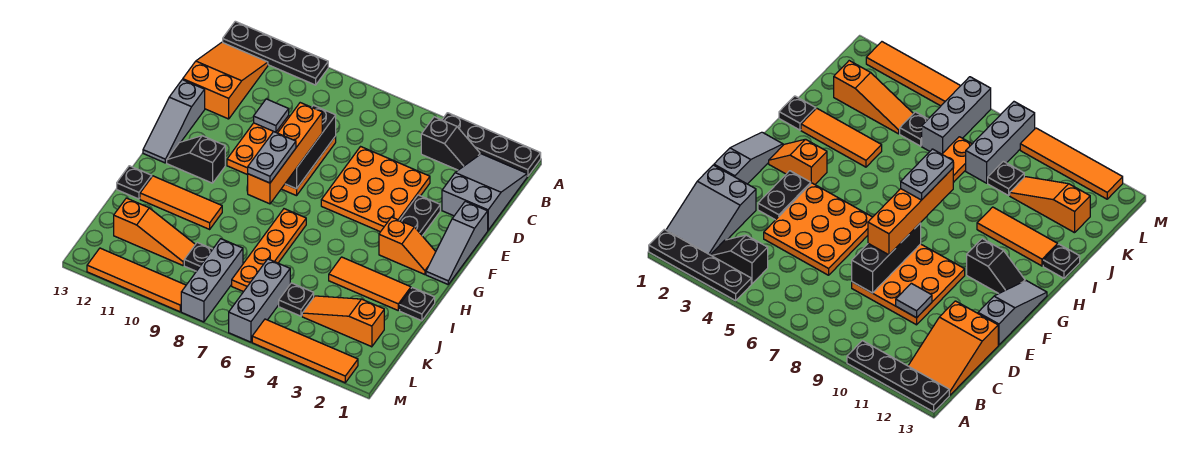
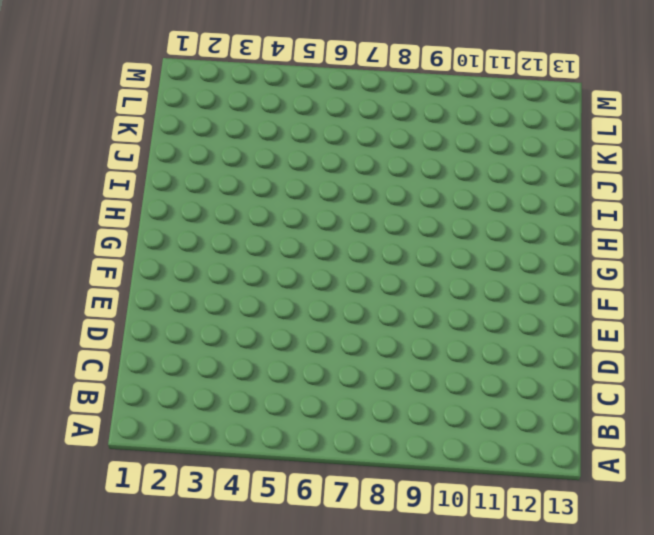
none -> black 1x4 plate [442,113,541,176]
none -> black 1x4 plate [223,21,328,85]
none -> grey 2x3 slope [442,154,527,230]

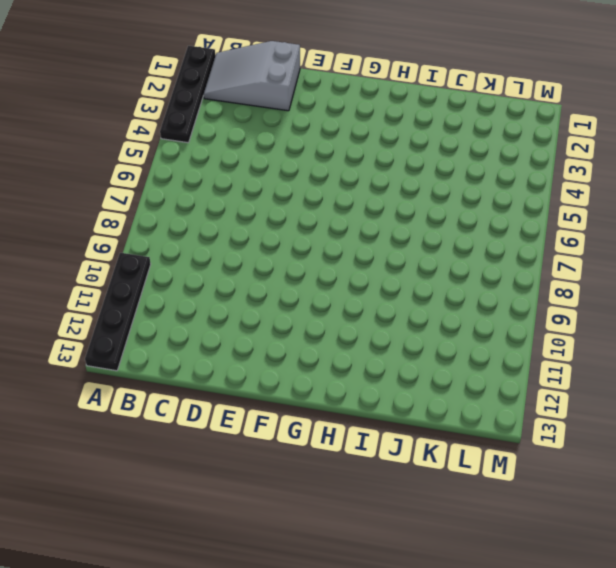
none -> black 1x2 slope [421,117,480,170]
none -> orange 2x3 slope [183,42,268,119]
none -> orange 3x3 plate [321,147,430,232]

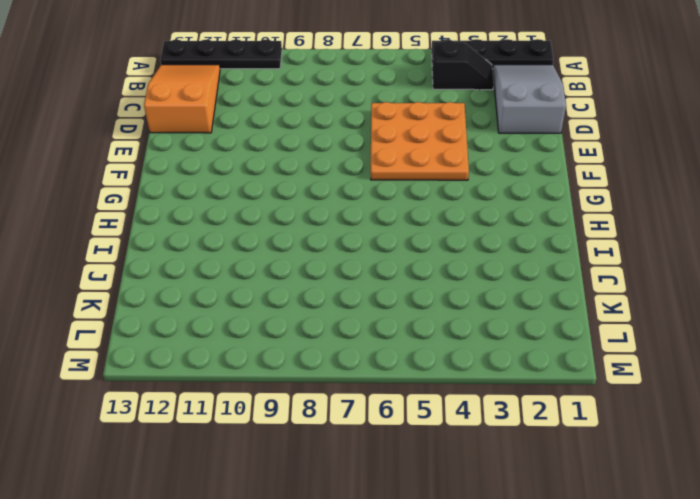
none -> orange 3x3 plate [227,115,336,196]
none -> grey 1x3 slope [426,201,488,284]
none -> black 1x2 plate [400,195,440,236]

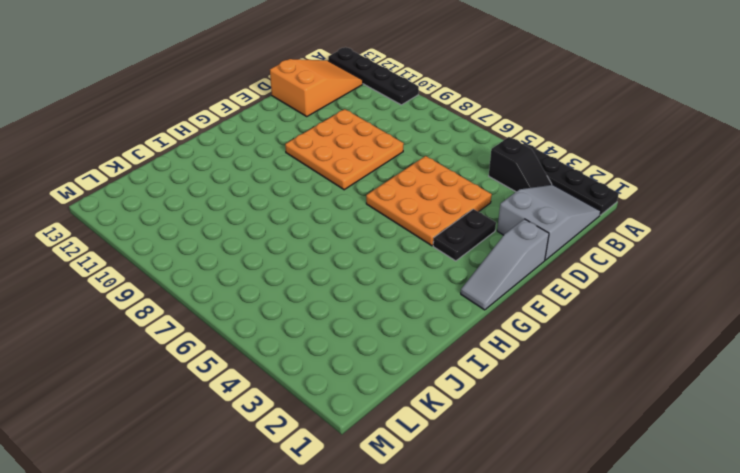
none -> grey 1x3 slope [143,80,205,163]
none -> orange 1x2 slope [379,217,436,275]
none -> black 1x2 slope [167,136,225,183]

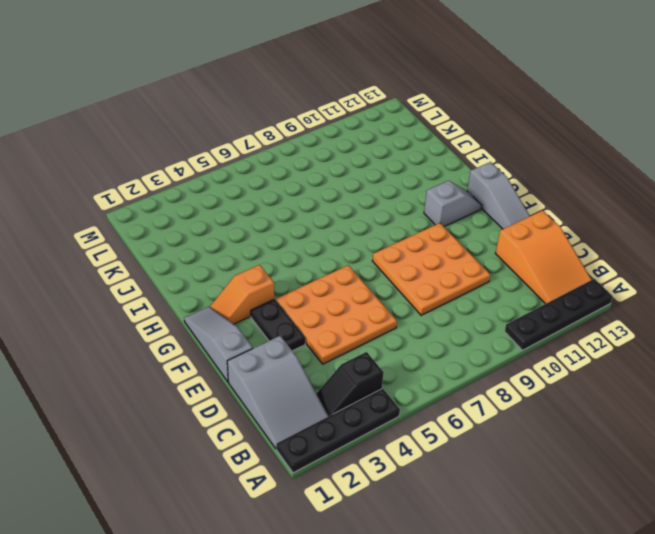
grey 1x3 slope [467,162,530,229] -> grey 1x3 slope turned to [143,80,205,163]
grey 1x2 slope [424,181,482,227] -> black 1x2 slope [167,136,225,183]
none -> orange 1x4 plate [232,209,306,292]
none -> black 1x1 plate [400,287,435,321]
none -> orange 1x3 tile [329,257,411,310]

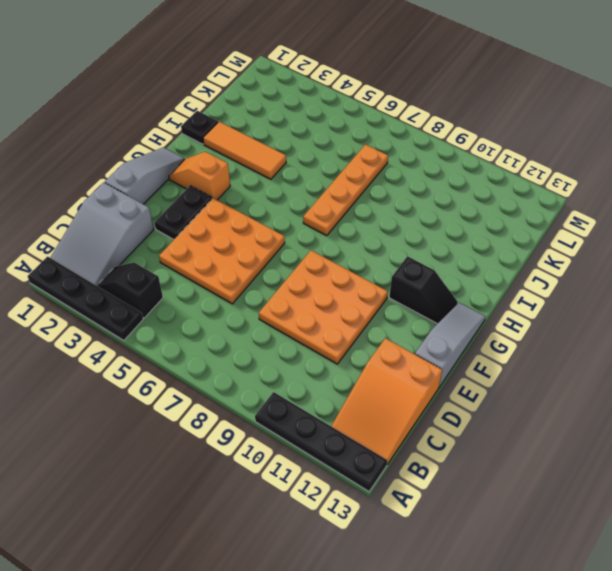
none -> orange 1x3 tile [140,176,222,229]
none -> black 1x1 plate [117,166,152,199]
none -> orange 1x3 slope [302,296,384,347]

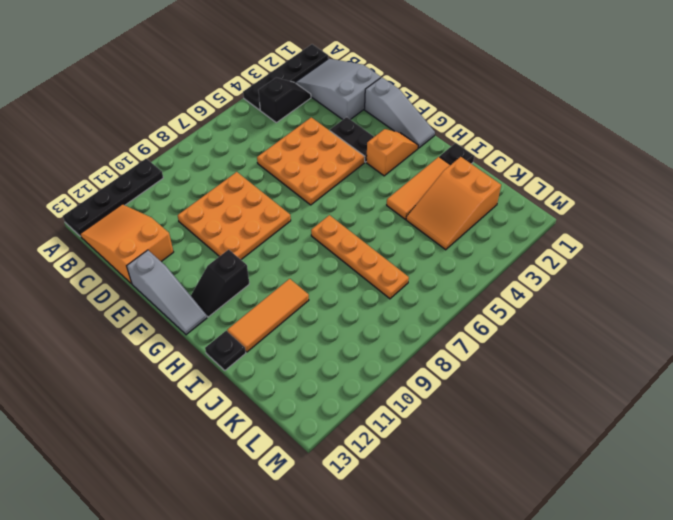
orange 2x3 slope [406,157,501,250] -> orange 1x3 slope [302,296,384,347]
none -> black 1x1 plate [279,283,314,316]
none -> grey 1x3 brick [229,259,290,342]
none -> grey 1x3 brick [181,239,243,322]

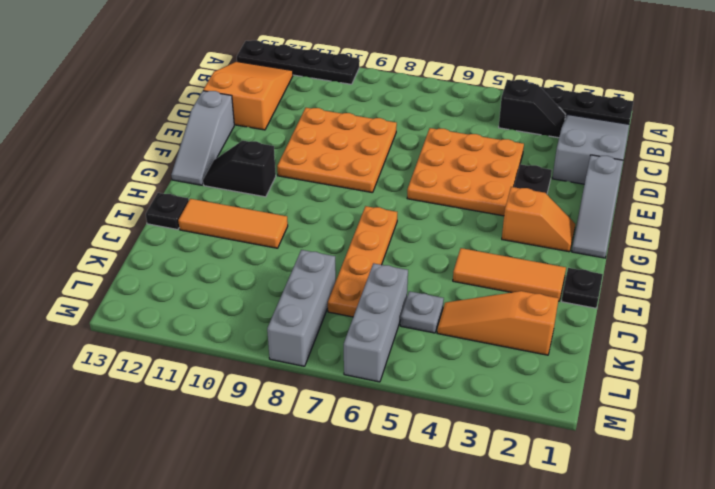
grey 1x1 plate [400,291,444,333] -> black 1x1 plate [279,283,314,316]
none -> black 1x1 plate [184,243,213,271]
none -> orange 1x3 slope [114,198,195,265]
none -> orange 1x4 tile [252,319,358,383]

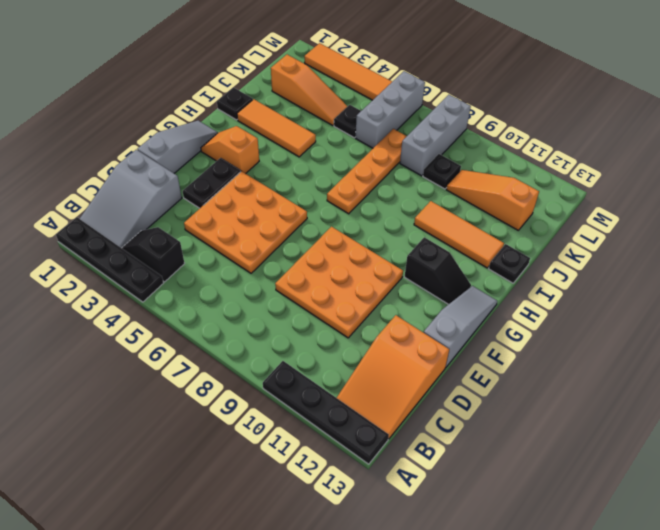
none -> orange 1x4 tile [87,248,186,312]
none -> black 1x3 brick [285,105,336,189]
none -> grey 1x1 tile [254,99,289,132]

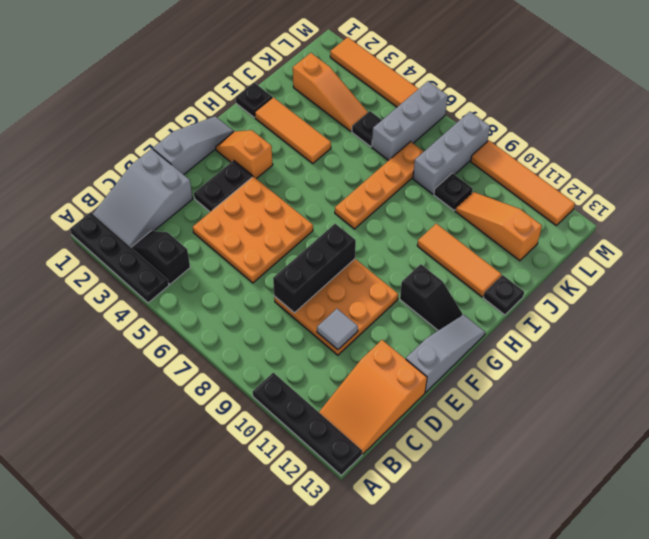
none -> orange 1x4 brick [248,103,322,204]
none -> grey 1x2 plate [248,132,296,183]

